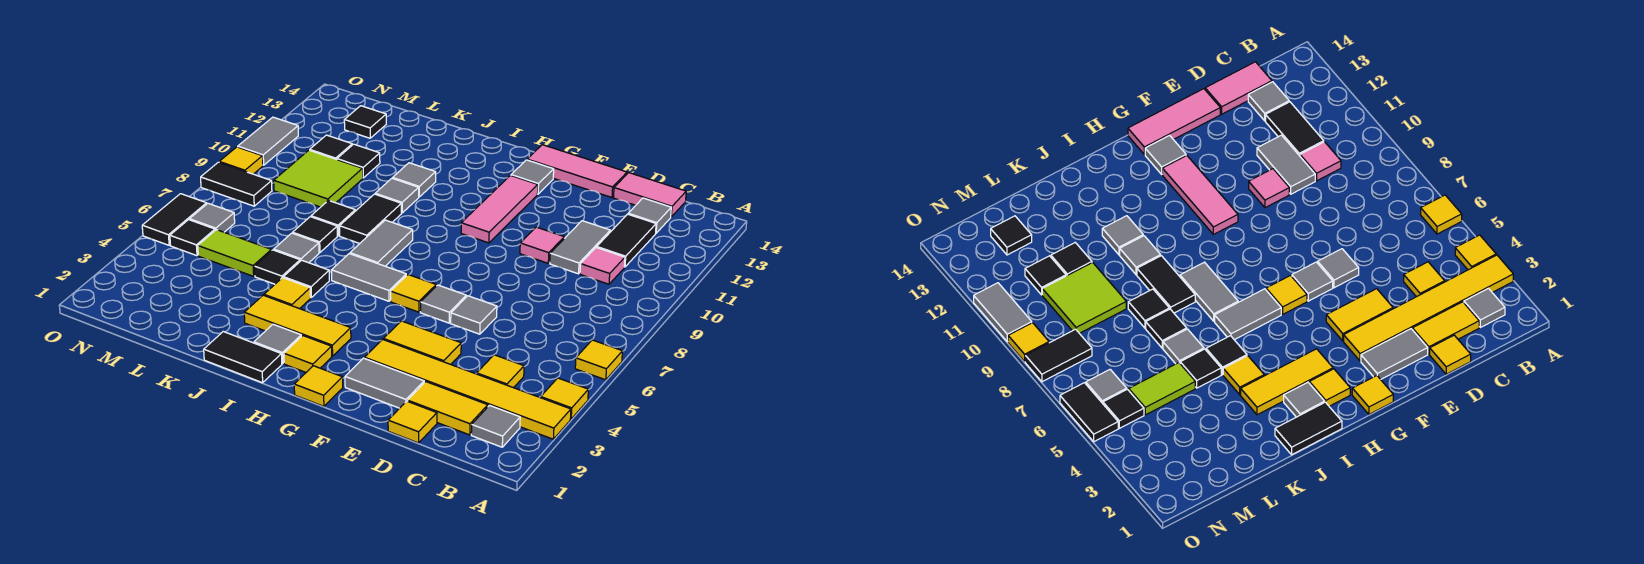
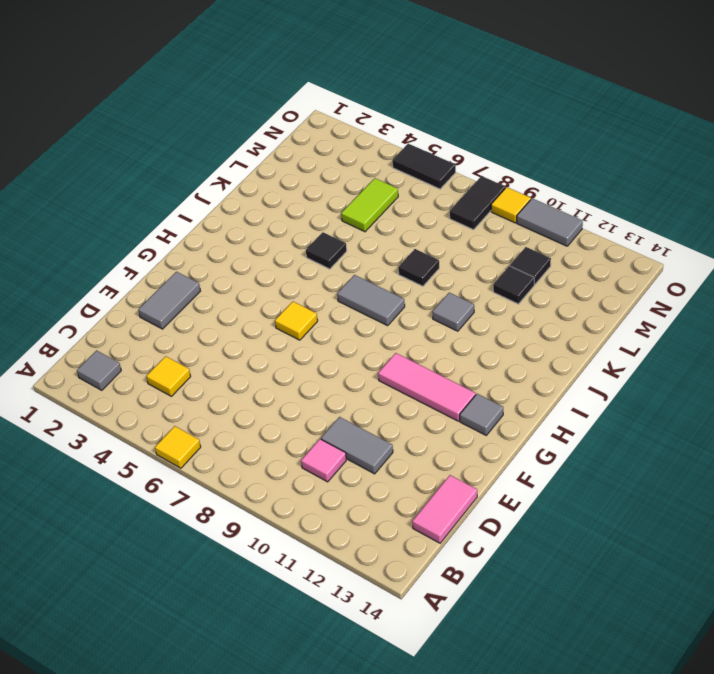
none -> yellow 1x6 tile [364,339,571,439]
none -> yellow 1x1 tile [541,378,588,419]
none -> yellow 1x2 tile [408,382,488,435]
none -> black 1x2 tile [597,214,656,267]

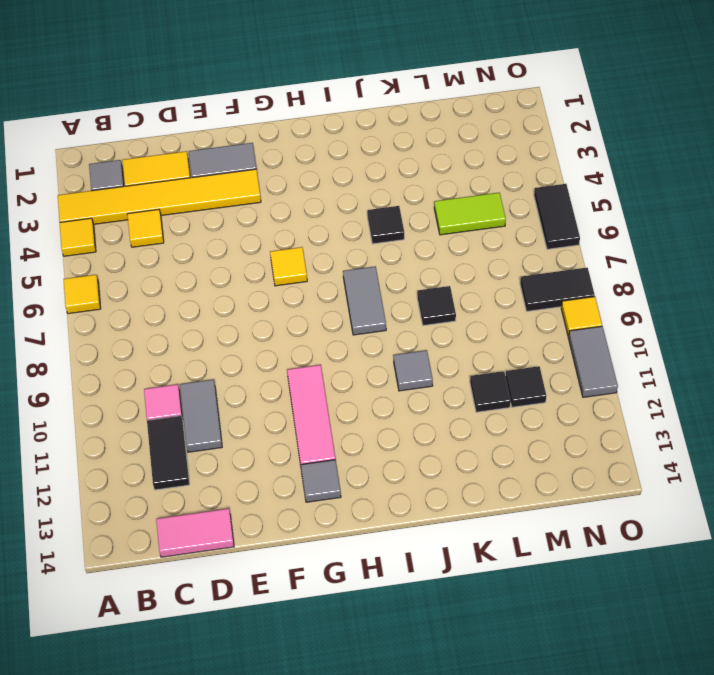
none -> grey 1x1 tile [628,198,671,233]
none -> yellow 1x1 tile [388,401,437,443]
none -> yellow 1x2 tile [383,321,461,364]
none -> grey 1x1 tile [451,296,497,334]

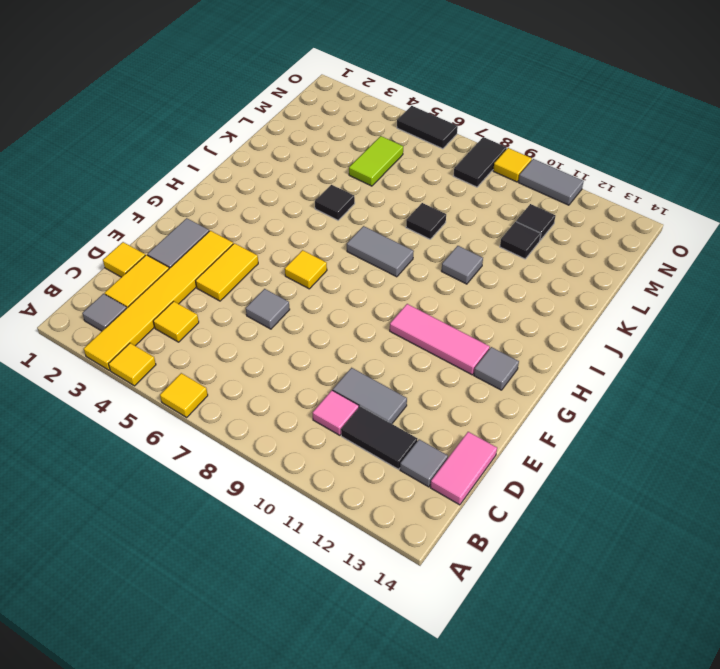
none -> pink 1x1 tile [520,227,564,263]
none -> pink 1x3 tile [527,145,627,197]
none -> grey 1x1 tile [420,285,466,323]
none -> yellow 1x1 tile [294,366,343,406]

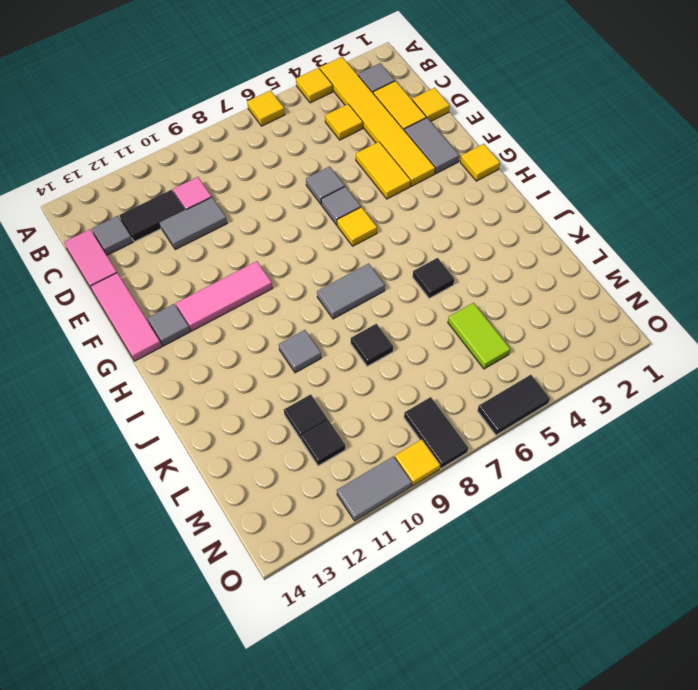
none -> pink 1x1 tile [520,227,564,263]
none -> yellow 1x1 tile [284,336,332,372]
none -> yellow 1x3 tile [244,295,351,356]
none -> grey 1x2 tile [331,254,406,301]

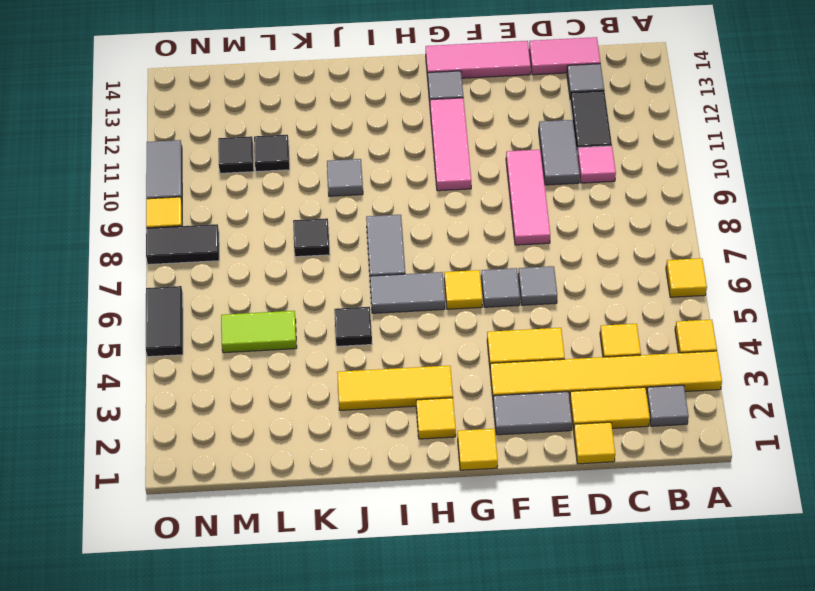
pink 1x3 tile [506,150,550,245] -> pink 1x1 tile [520,227,564,263]
none -> black 1x2 tile [204,332,282,383]
none -> grey 1x1 tile [254,324,301,364]
none -> yellow 1x1 tile [264,278,311,309]
none -> black 1x2 tile [339,194,401,243]

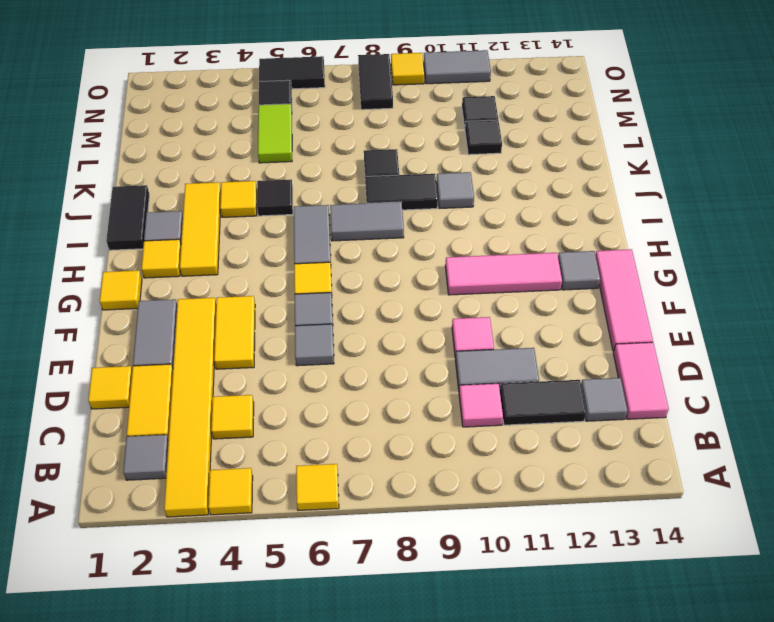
none -> grey 1x1 tile [393,163,436,197]
none -> black 1x1 tile [255,250,300,284]
none -> grey 1x1 tile [274,233,319,263]
none -> black 1x1 tile [293,217,337,253]

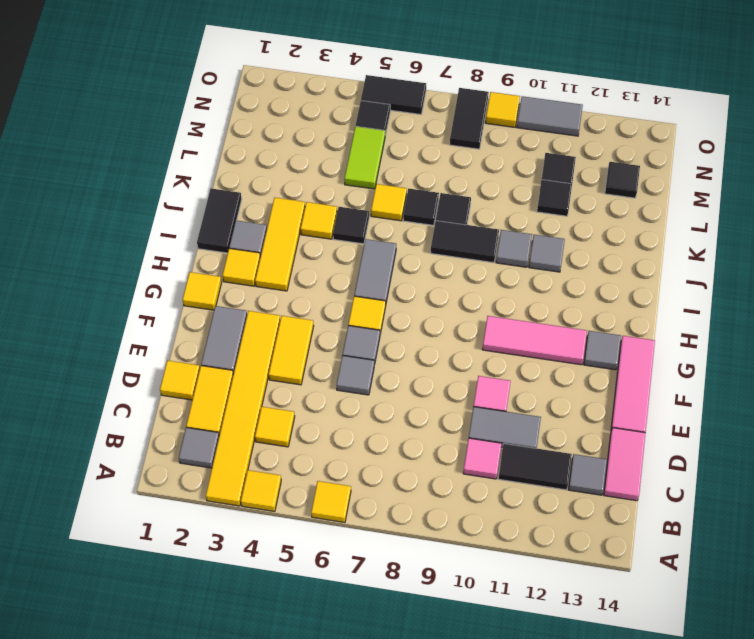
yellow 1x1 tile [371,184,407,221] -> grey 1x1 tile [274,233,319,263]
none -> grey 1x2 tile [350,220,413,266]
none -> black 1x1 tile [255,250,300,284]
none -> lime 2x2 tile [274,150,363,207]
none -> grey 1x1 tile [190,203,235,232]

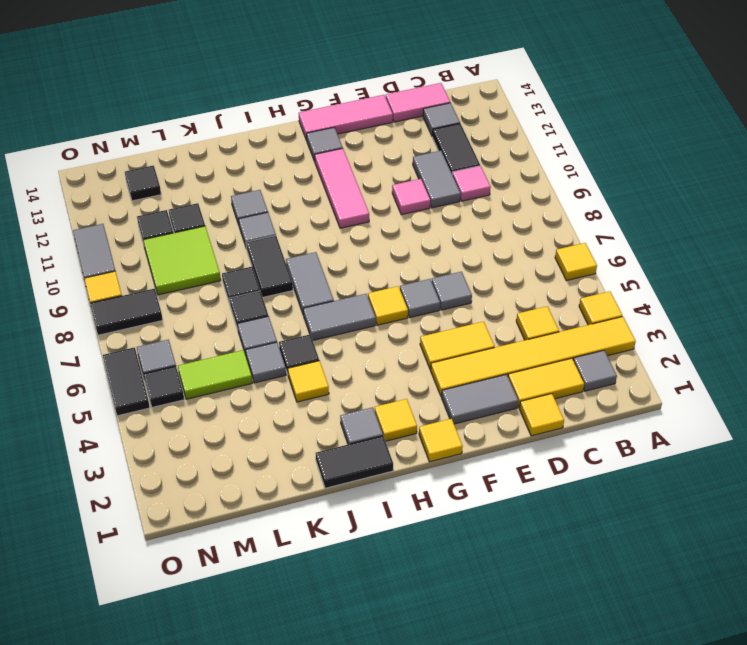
grey 1x1 tile [246,342,286,383] -> black 1x1 tile [255,250,300,284]
none -> yellow 1x3 tile [244,295,351,356]

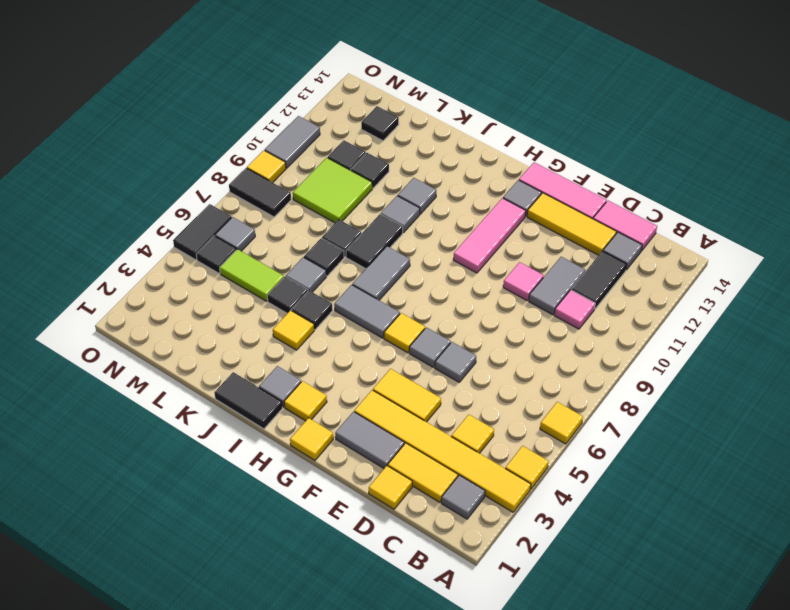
yellow 1x3 tile [527,193,617,255] -> yellow 1x3 tile moved to [244,295,351,356]

